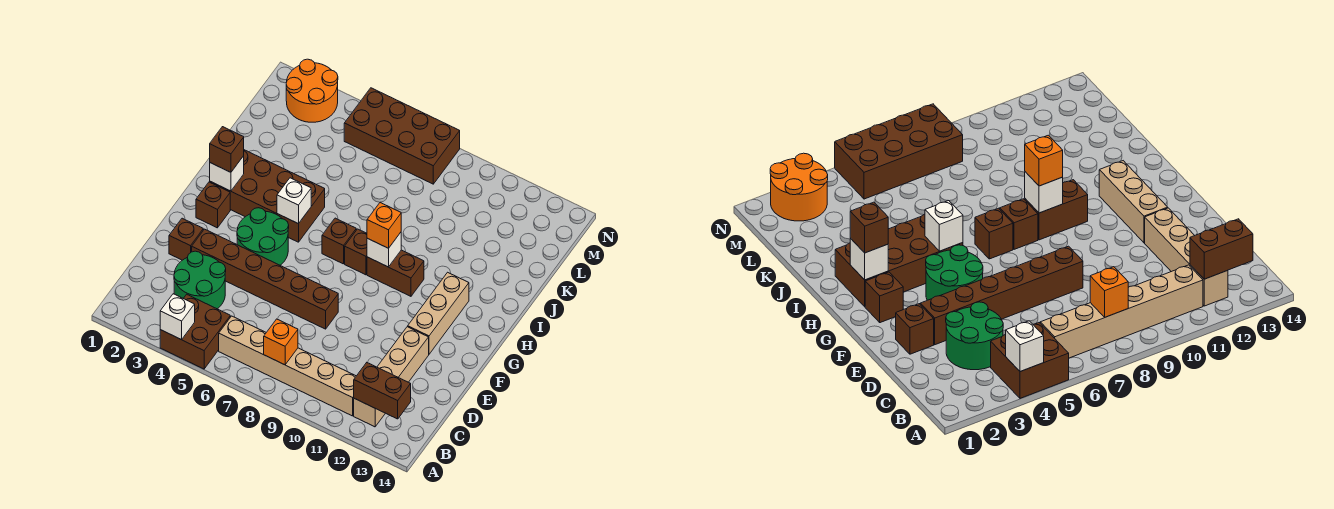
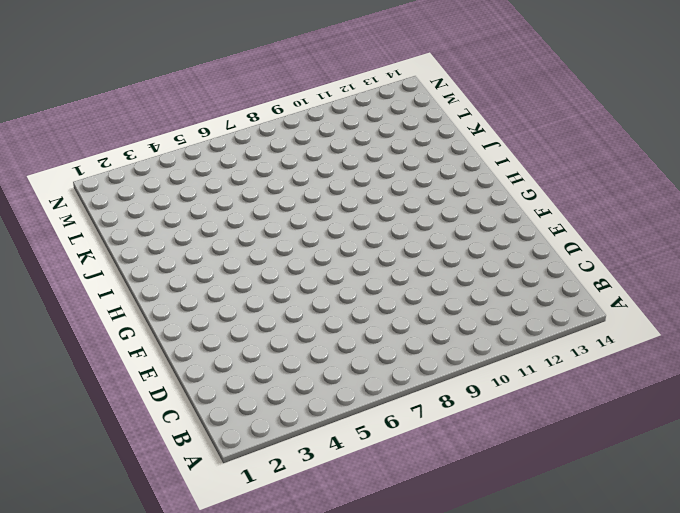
none -> brown 2x2 brick [160,294,230,369]
none -> tan 1x6 brick [219,316,356,416]
none -> tan 1x4 brick [354,327,429,427]

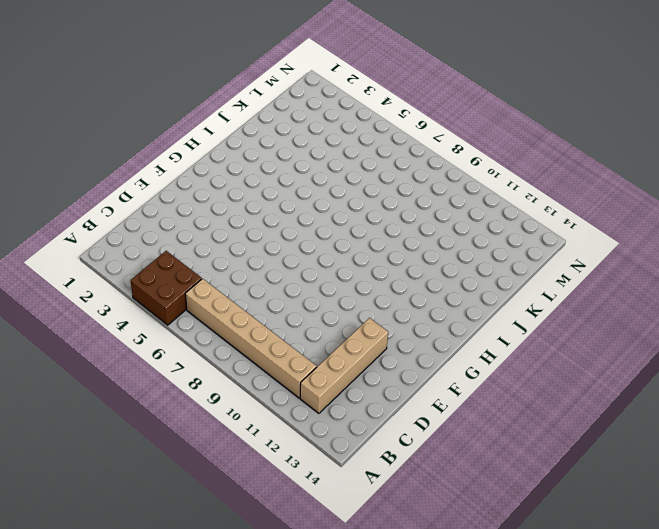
none -> green 2x2 round brick [174,251,226,309]
none -> brown 1x1 brick [169,218,203,260]
none -> brown 1x6 brick [192,229,338,329]

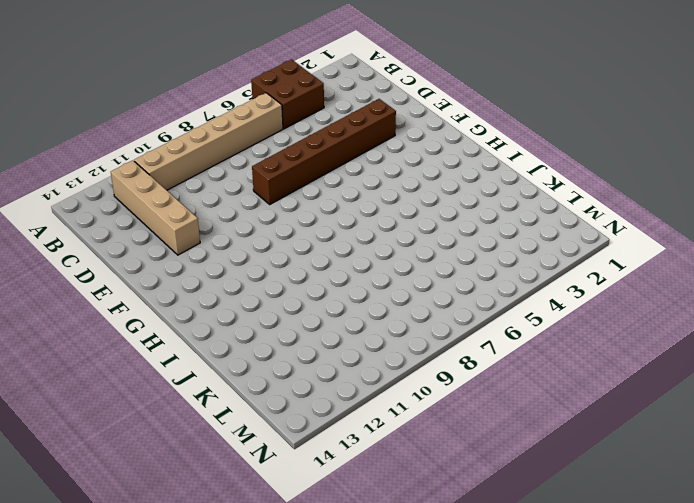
none -> green 2x2 round brick [174,251,226,309]
none -> brown 1x1 brick [169,218,203,260]
none -> green 2x2 round brick [237,208,289,265]

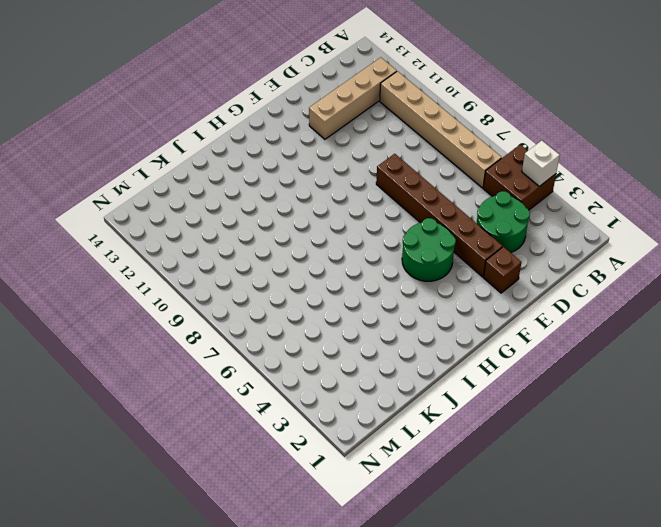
none -> tan 1x3 brick [408,272,469,354]
none -> brown 1x1 brick [196,182,230,228]
none -> brown 2x4 brick [210,150,325,242]

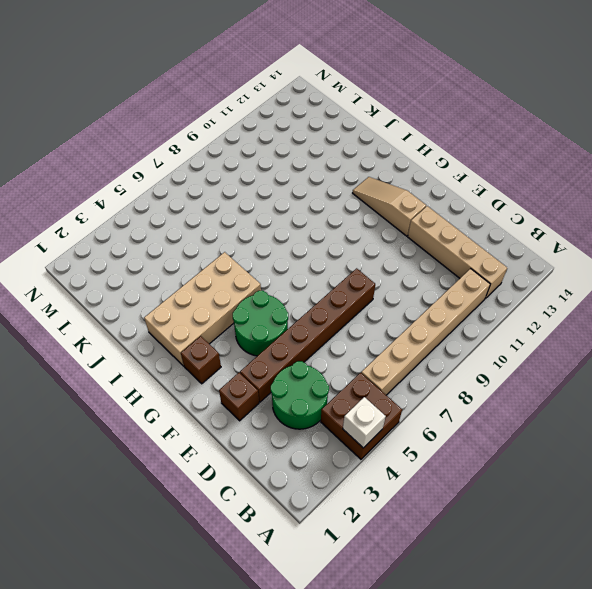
tan 1x3 slope [353,177,426,236] -> tan 1x3 brick [408,272,469,354]
tan 2x4 brick [144,252,261,366] -> brown 2x4 brick [210,150,325,242]
none -> brown 1x1 brick [322,218,356,264]
none -> brown 1x1 brick [345,229,367,275]
none -> brown 1x2 brick [367,250,424,296]

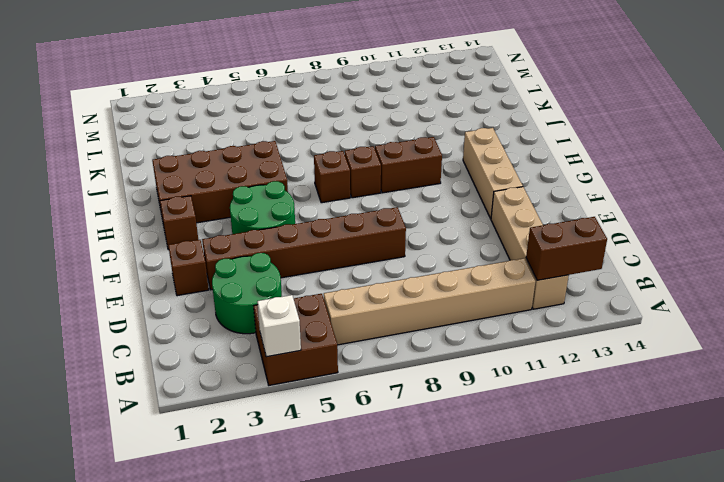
none -> orange 2x2 round brick [286,59,338,122]
none -> brown 2x4 brick [344,88,460,184]
none -> orange 1x1 brick [264,319,298,365]

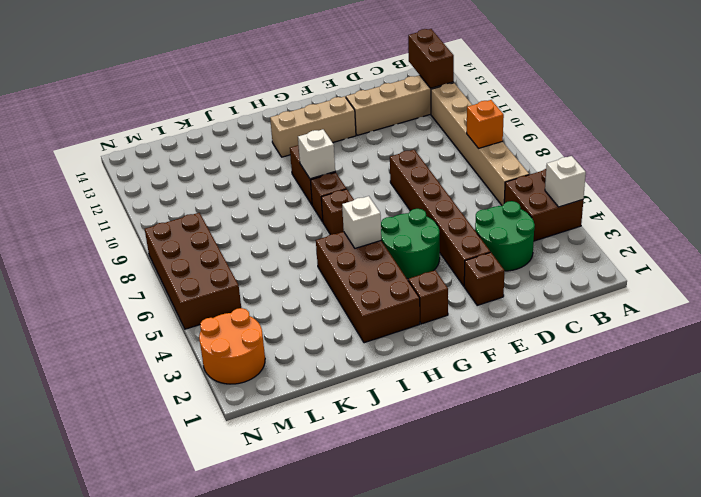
none -> white 1x1 brick [210,156,244,191]
none -> brown 1x1 brick [210,127,244,172]
none -> orange 1x1 brick [367,203,401,248]

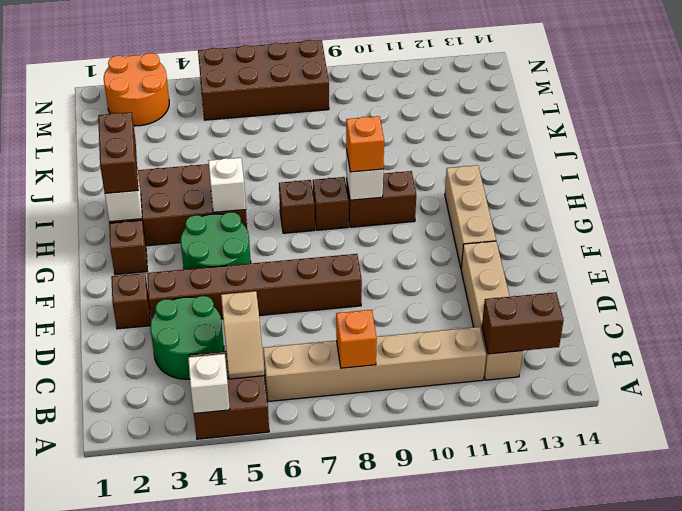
tan 1x2 slope [221,291,264,379] -> none
brown 1x2 brick [98,112,138,193] -> brown 1x1 brick [210,127,244,172]

